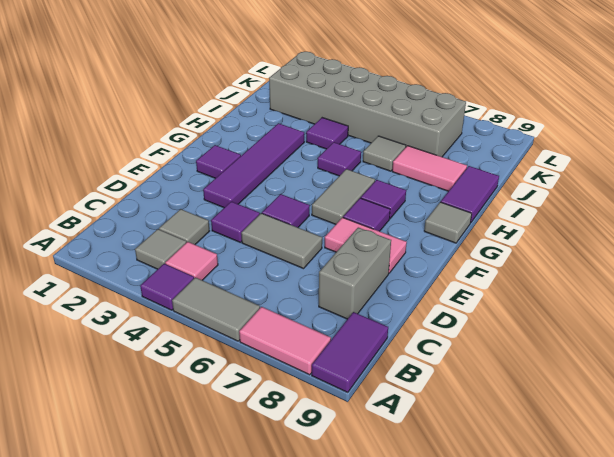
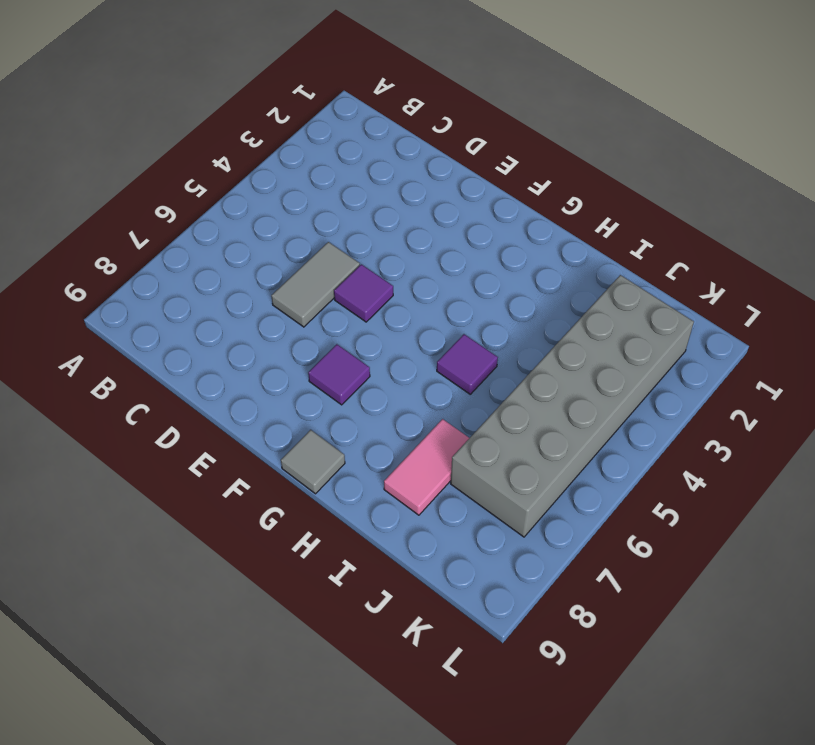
none -> purple 1x1 tile [140,264,194,310]
none -> grey 1x2 tile [172,277,260,341]
none -> pink 1x2 tile [239,307,331,375]

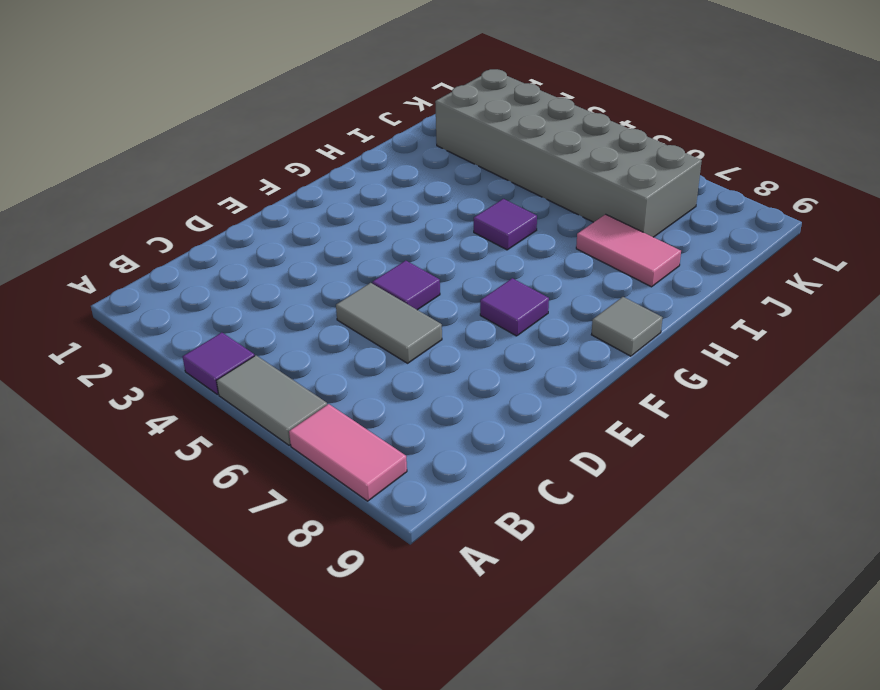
none -> purple 1x2 tile [312,312,388,392]
none -> grey 1x1 tile [135,229,186,269]
none -> pink 1x1 tile [165,242,218,280]

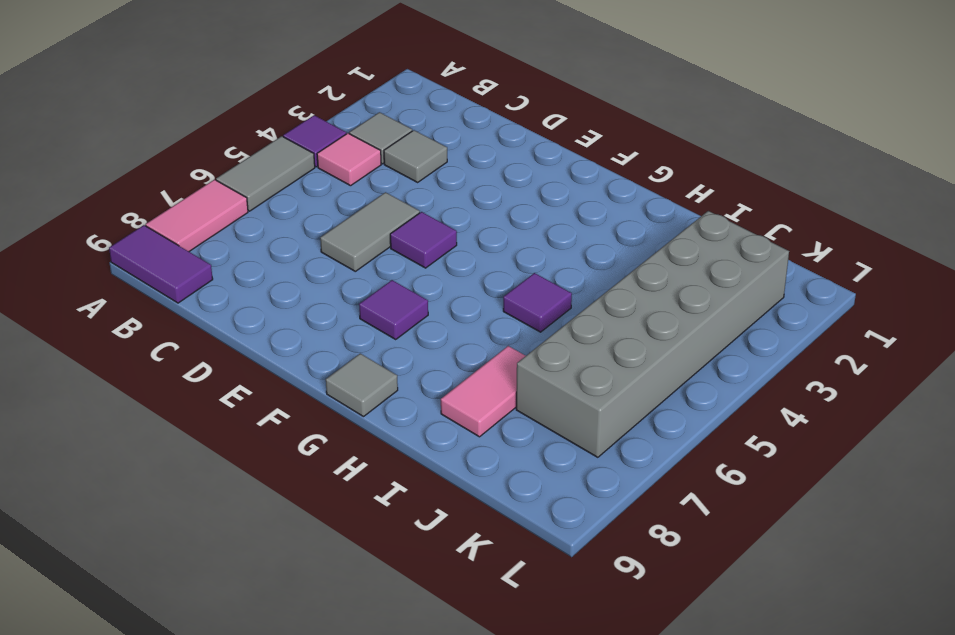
none -> grey 1x2 brick [319,228,391,319]
none -> purple 1x1 tile [211,202,260,243]
none -> purple 1x4 tile [203,123,304,208]

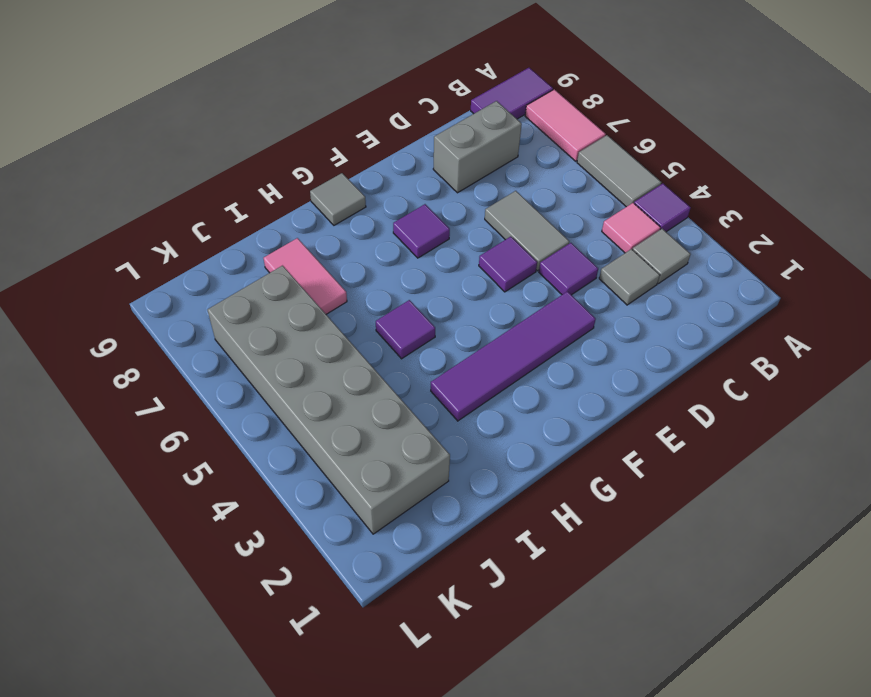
none -> pink 1x2 tile [325,218,407,273]
none -> purple 1x1 tile [196,145,241,178]
none -> grey 1x2 tile [312,169,375,224]

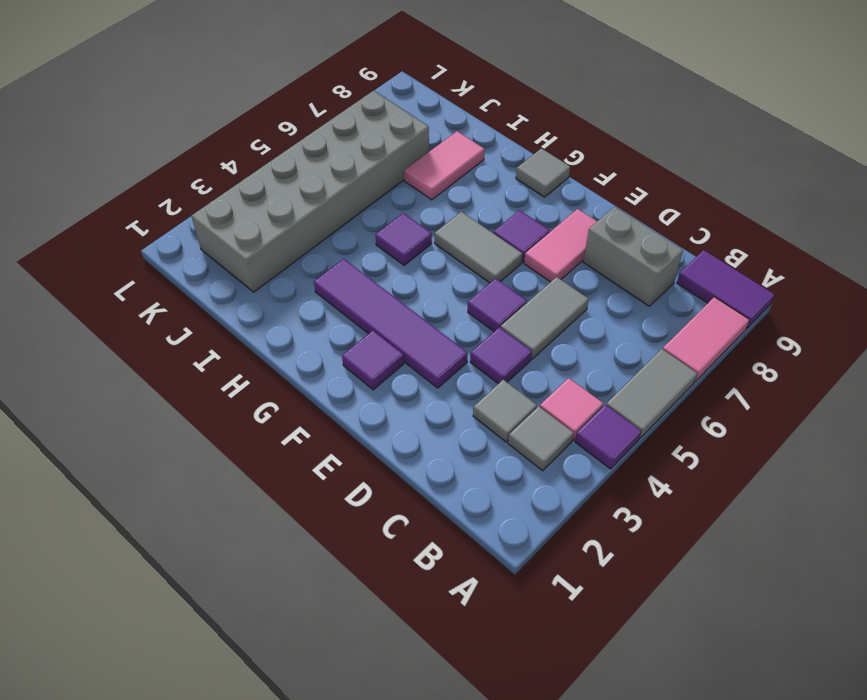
none -> purple 1x1 tile [361,180,406,219]
none -> purple 1x2 tile [441,166,499,223]
none -> purple 1x1 tile [306,118,348,149]

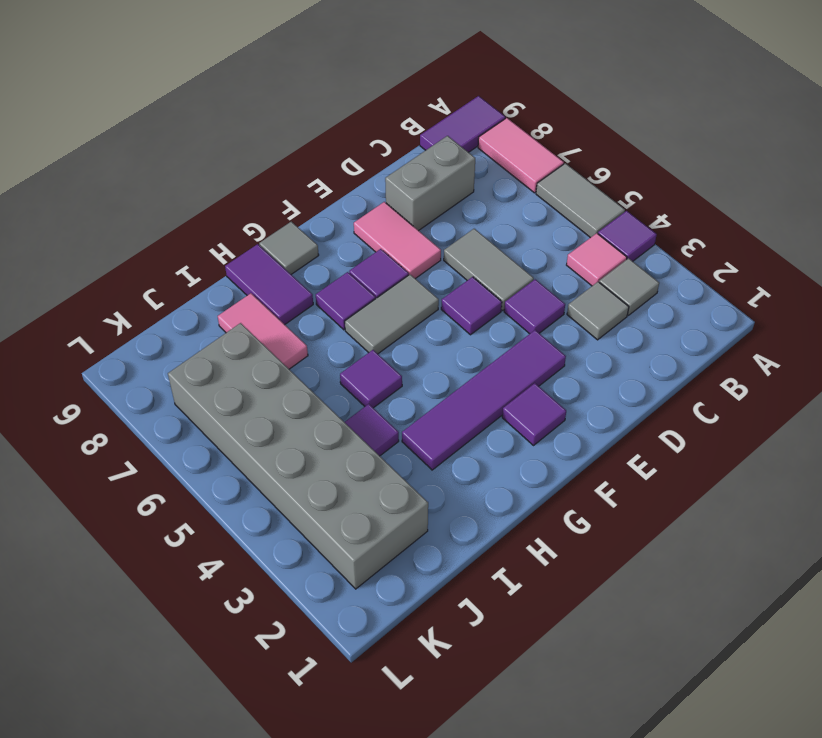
purple 1x2 tile [225,244,313,325] -> purple 1x2 tile turned to [441,166,499,223]
none -> grey 1x1 tile [363,136,406,171]

